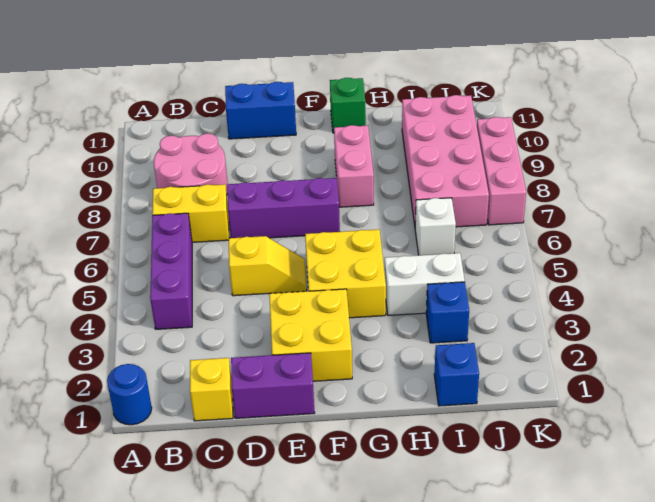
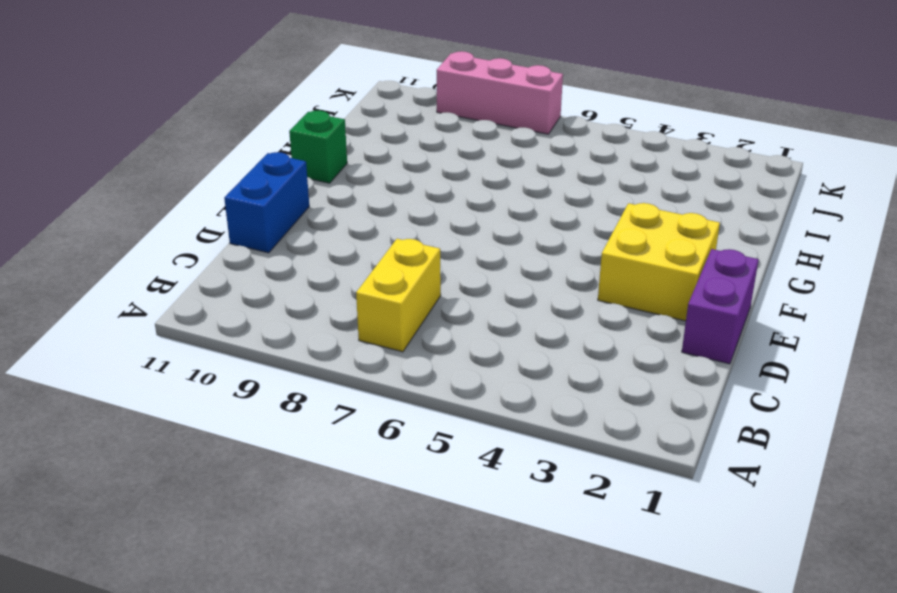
none -> blue 1x1 round brick [107,364,152,425]
none -> purple 1x3 brick [150,213,192,329]
none -> pink 2x2 round brick [154,134,228,194]

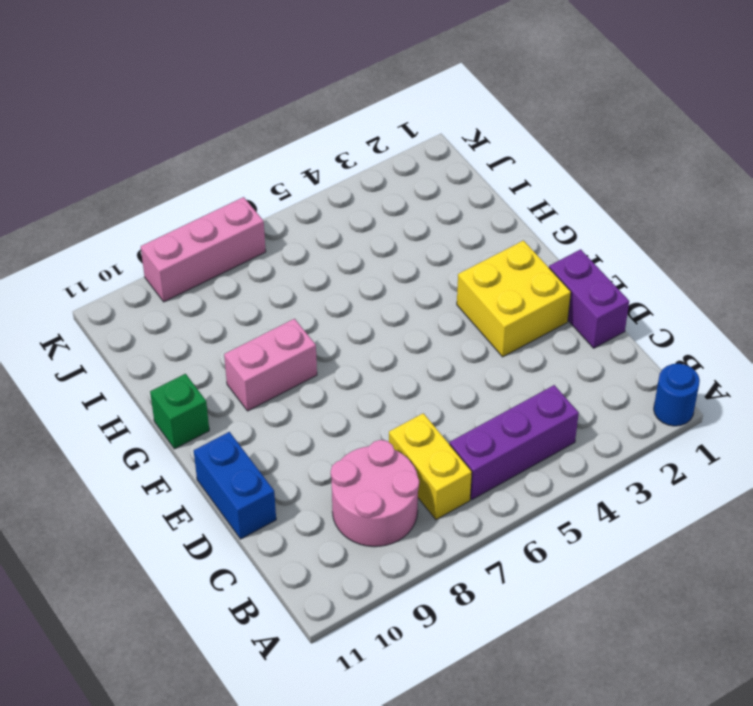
none -> yellow 1x1 brick [190,358,233,421]
none -> yellow 1x2 slope [229,236,307,296]
none -> purple 1x3 brick [227,178,340,238]

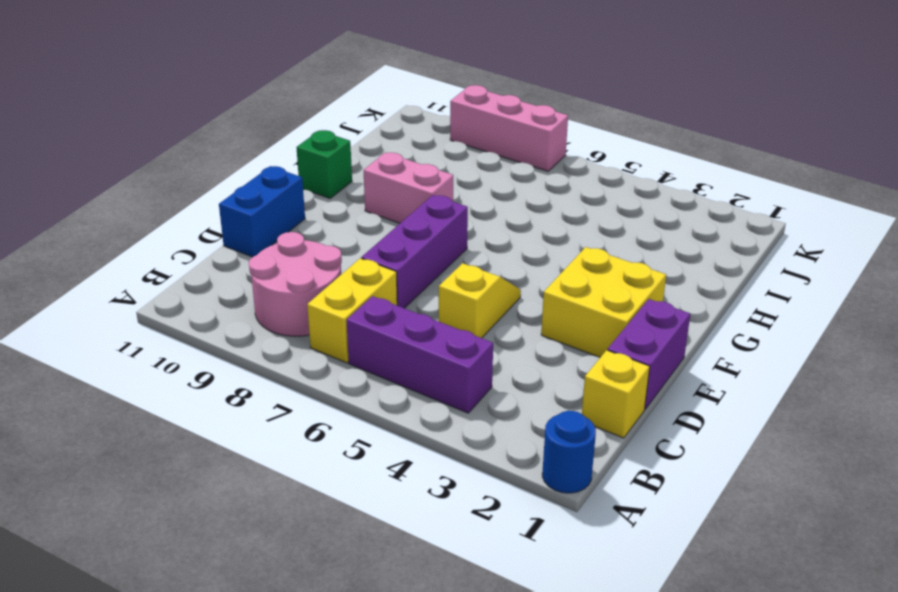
none -> yellow 2x2 brick [305,229,386,318]
none -> white 1x2 brick [385,253,465,316]
none -> blue 1x1 brick [434,343,479,406]

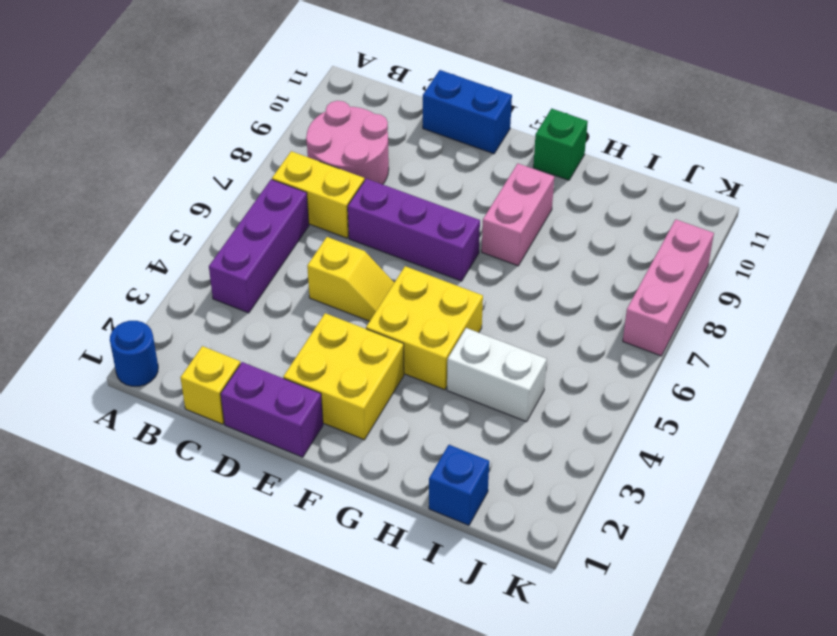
none -> blue 1x1 brick [426,282,469,343]
none -> white 1x1 brick [415,198,456,255]
none -> pink 2x4 brick [402,95,489,227]

